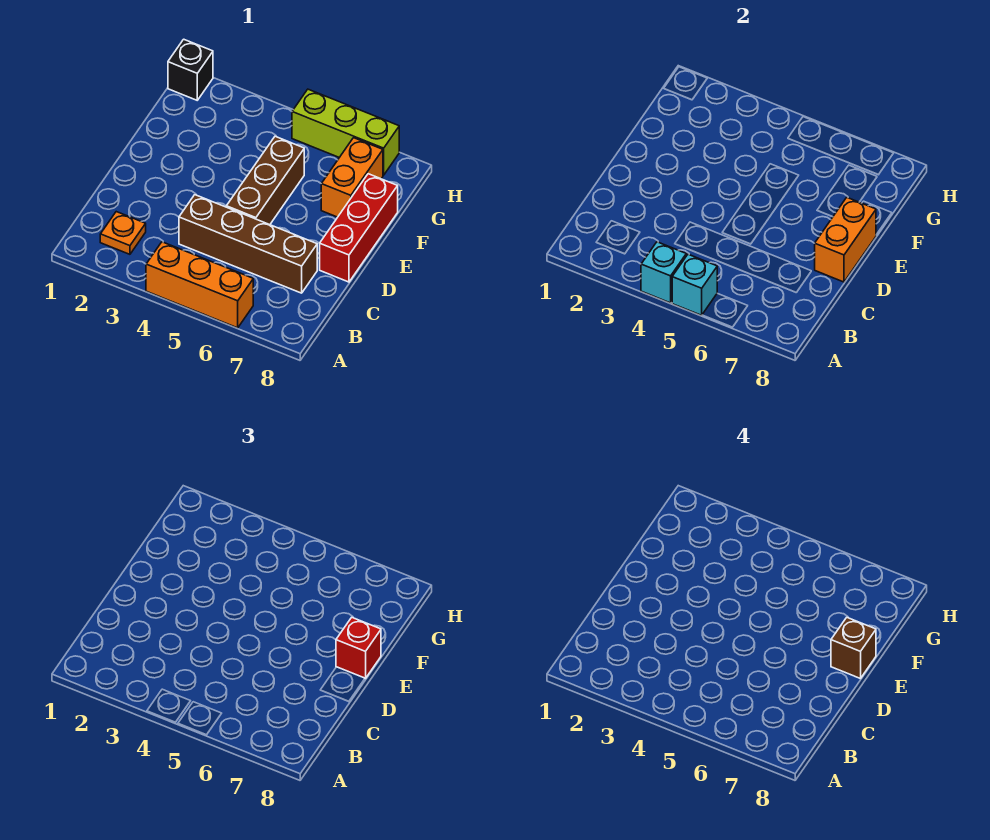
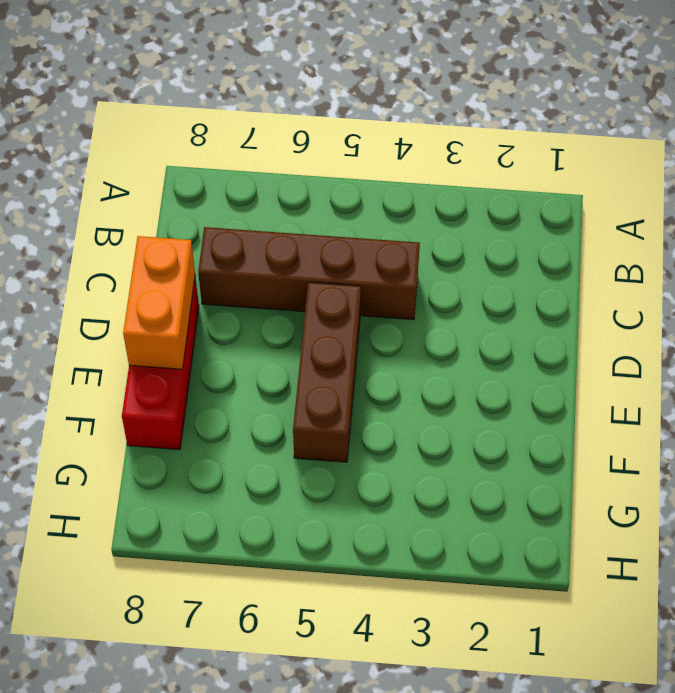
none -> orange 1x3 brick [146,242,253,328]
none -> orange 1x1 plate [100,212,146,254]
none -> orange 1x2 brick [321,138,383,217]

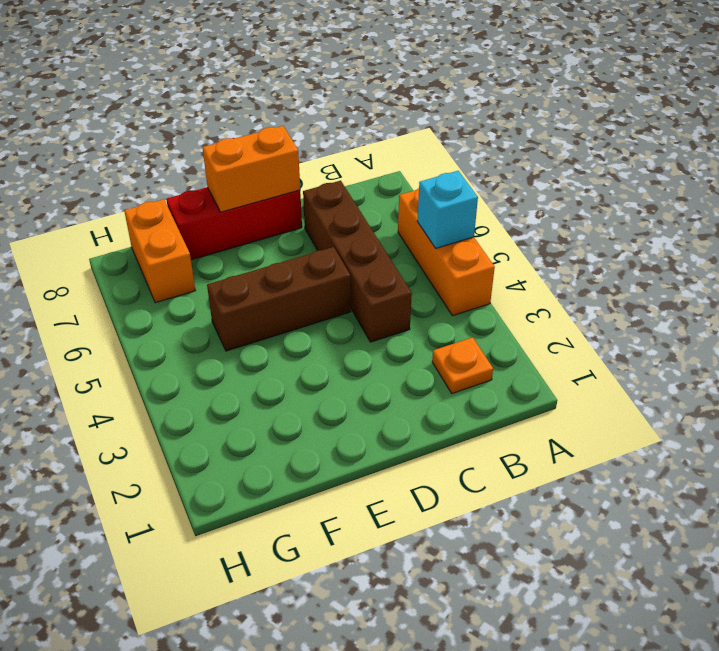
orange 1x2 brick [124,199,195,303] -> orange 1x2 brick turned to [321,138,383,217]
none -> black 1x1 brick [168,39,213,100]
none -> lime 1x3 brick [292,89,399,175]
none -> cyan 1x1 brick [641,242,686,303]

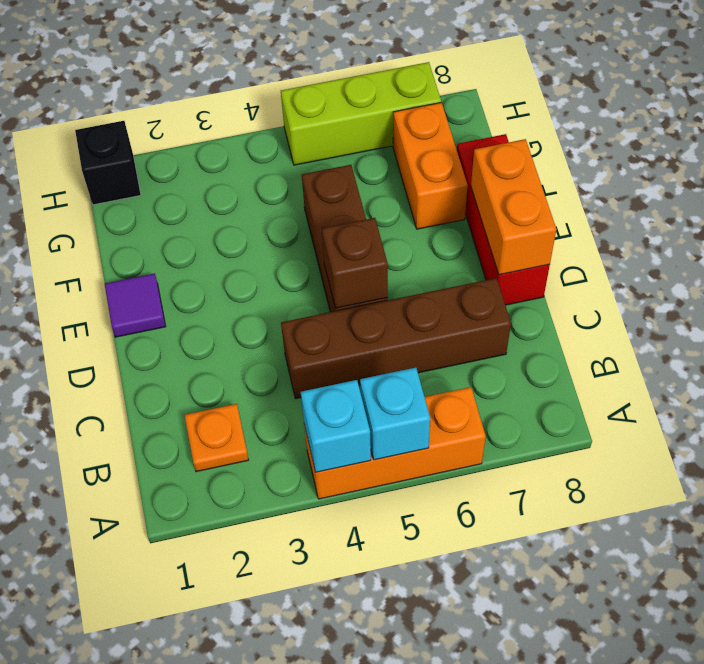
brown 1x1 brick [322,218,388,308] -> brown 1x1 brick moved to [831,618,876,679]
purple 1x1 tile [105,273,166,337] -> none
none -> red 1x1 brick [336,618,381,679]

